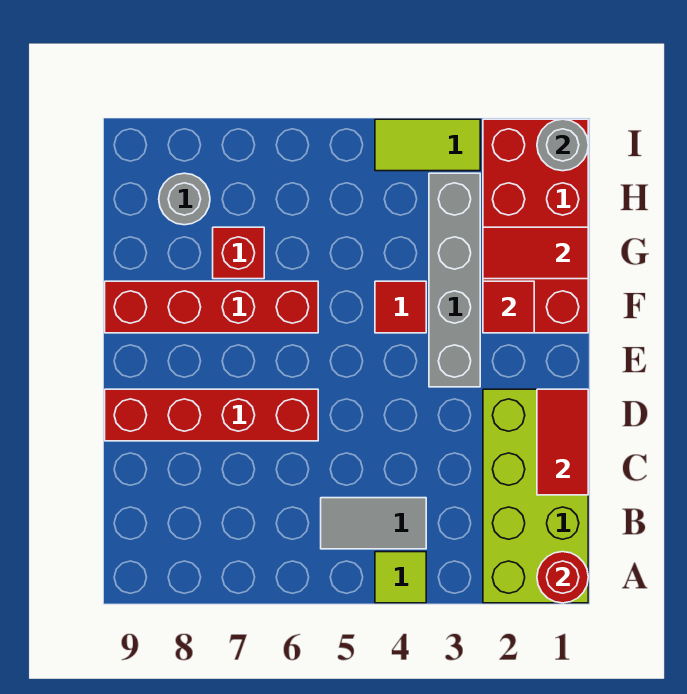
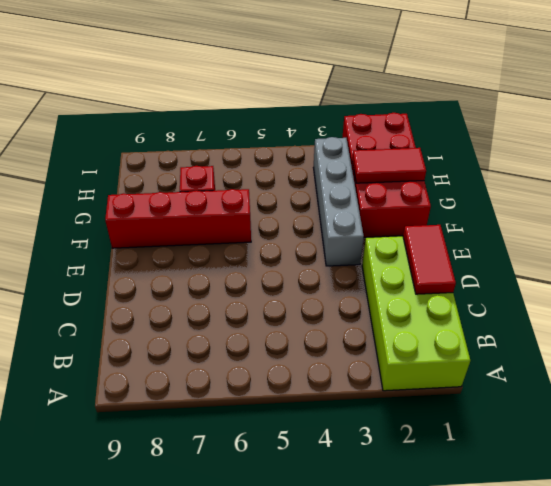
none -> lime 1x1 tile [375,552,426,603]
none -> grey 1x2 tile [321,498,426,549]
none -> red 1x4 brick [105,389,318,441]

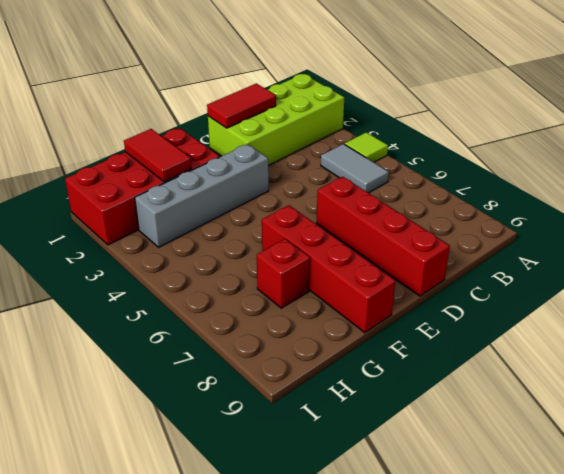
none -> red 1x1 tile [375,281,426,333]
none -> grey 1x1 round brick [159,173,210,225]
none -> lime 1x2 tile [375,119,480,171]

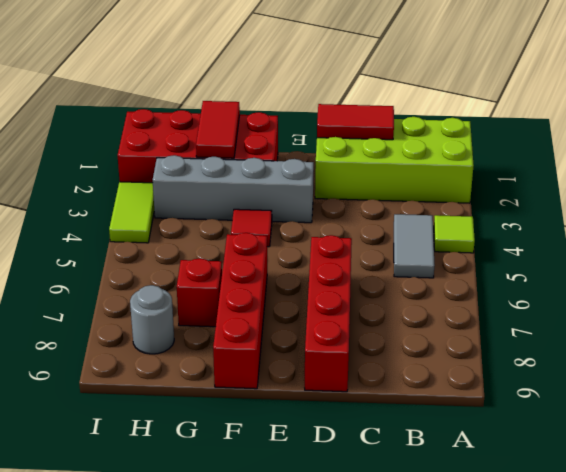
none -> red 1x1 round brick [537,552,588,603]
none -> red 1x1 tile [483,281,534,333]
none -> grey 1x1 round brick [537,119,588,171]

